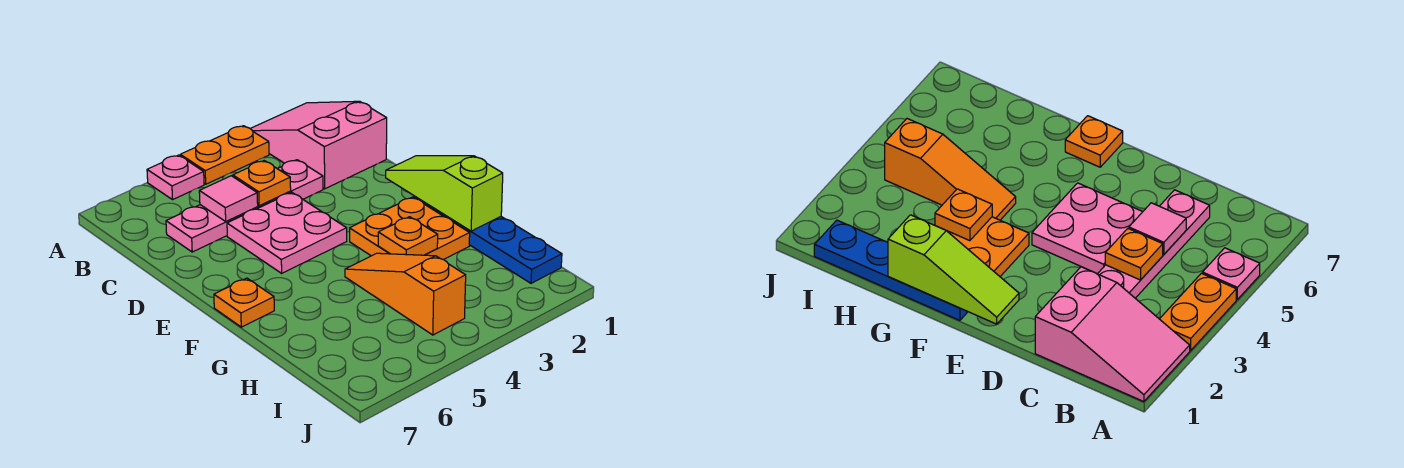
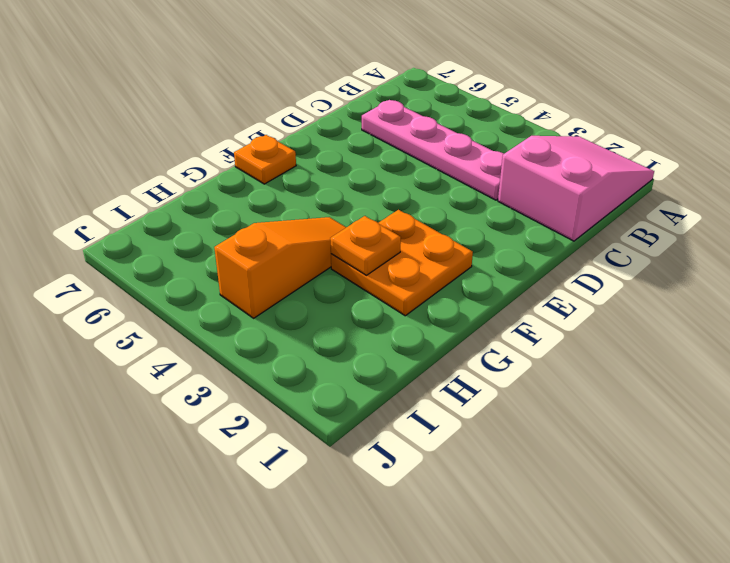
none -> orange 1x2 plate [180,126,269,184]
none -> pink 1x1 plate [147,155,204,200]
none -> pink 2x2 plate [227,192,347,273]

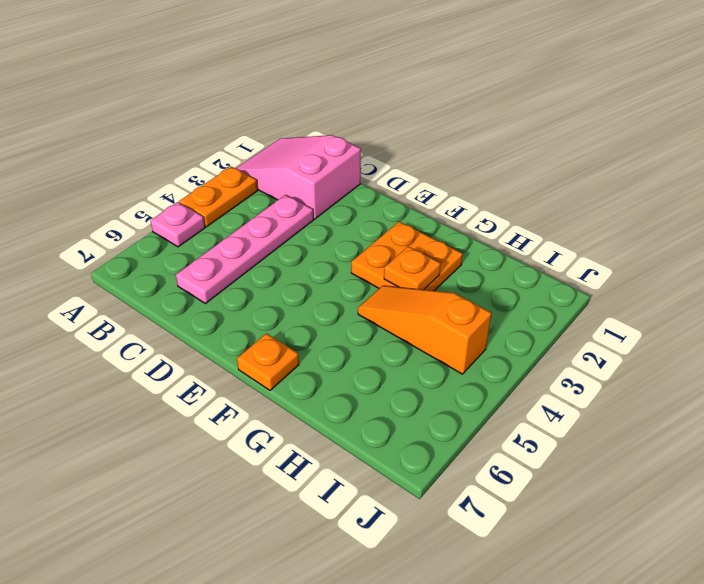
none -> pink 2x2 plate [227,192,347,273]
none -> blue 1x4 plate [414,196,562,283]
none -> orange 1x1 plate [233,161,291,206]

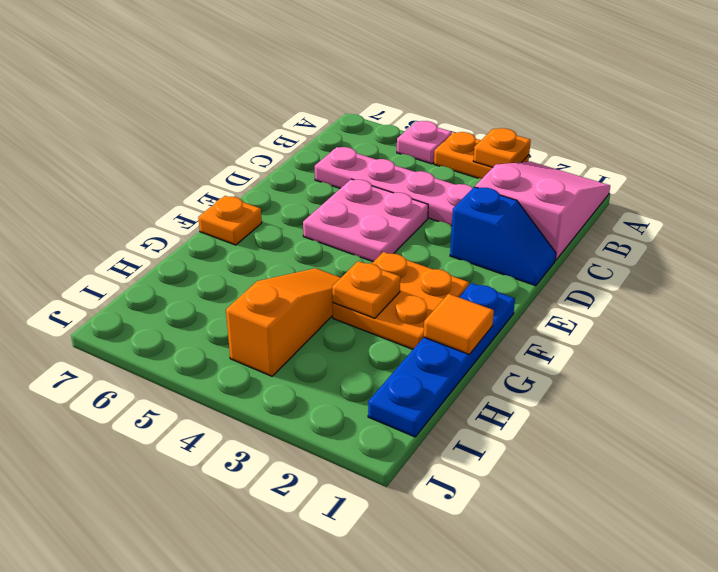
orange 1x1 plate [473,128,531,168] -> orange 1x1 plate moved to [233,161,291,206]
blue 1x2 slope [450,187,556,286] -> none
orange 1x1 tile [424,294,494,354] -> lime 1x3 slope [386,156,503,231]
none -> pink 1x1 tile [199,176,258,222]

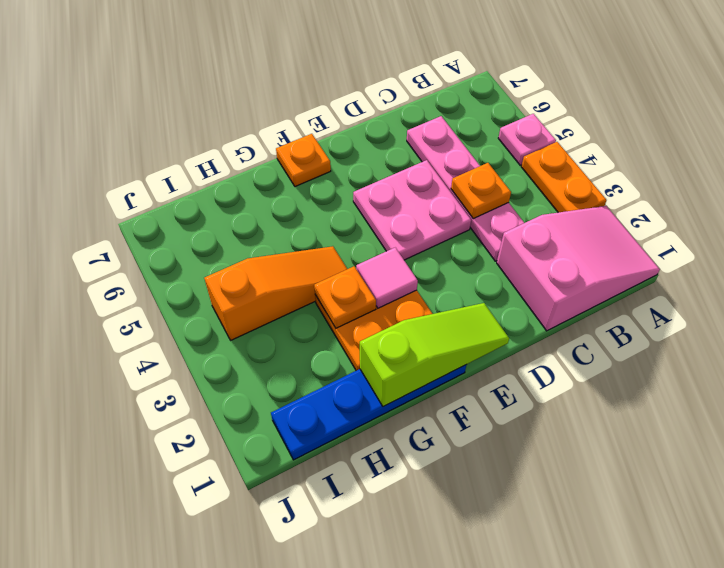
pink 1x1 tile [356,248,418,308] -> pink 1x1 tile moved to [199,176,258,222]

